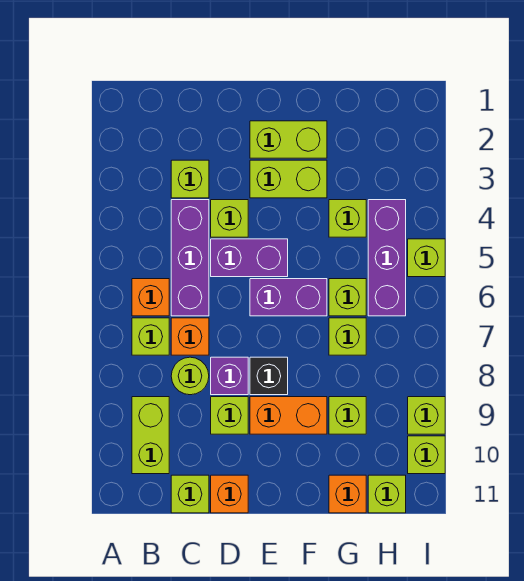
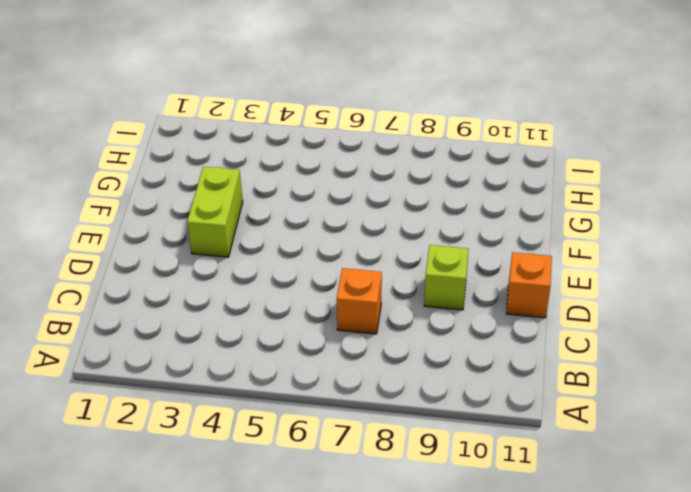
none -> orange 1x1 brick [132,279,169,316]
none -> lime 1x1 brick [132,318,169,355]
none -> lime 1x2 brick [132,397,169,474]

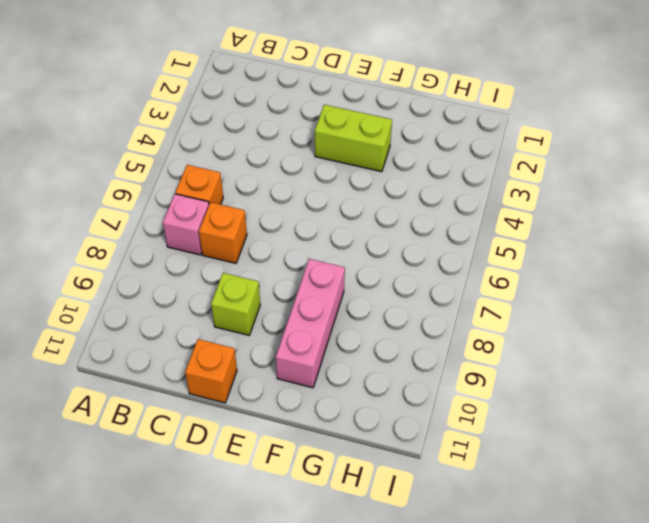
pink 1x1 brick [163,194,209,255] -> lime 1x1 brick [132,318,169,355]
pink 1x3 brick [276,259,345,388] -> orange 1x2 brick [250,397,327,434]
none -> lime 1x2 brick [132,397,169,474]
none -> lime 1x1 brick [171,160,209,198]
none -> purple 1x3 brick [171,200,209,316]

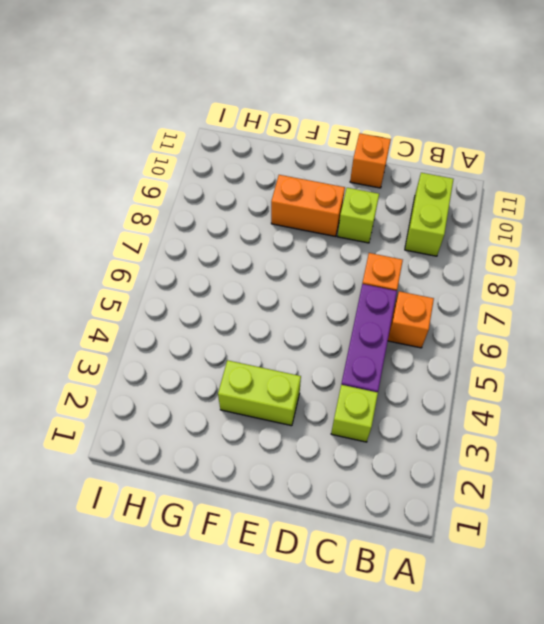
none -> lime 1x1 brick [132,318,169,355]
none -> lime 1x1 round brick [171,357,209,395]
none -> lime 1x1 brick [171,475,209,513]

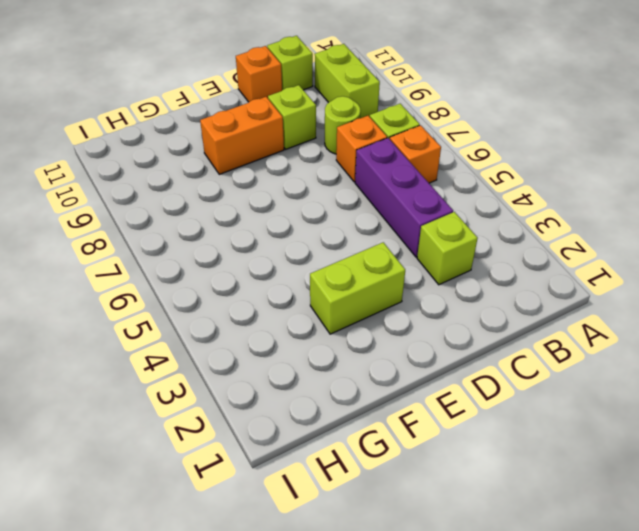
none -> lime 1x1 brick [211,200,248,237]
none -> purple 1x2 brick [211,239,288,277]
none -> purple 1x1 brick [211,357,248,395]

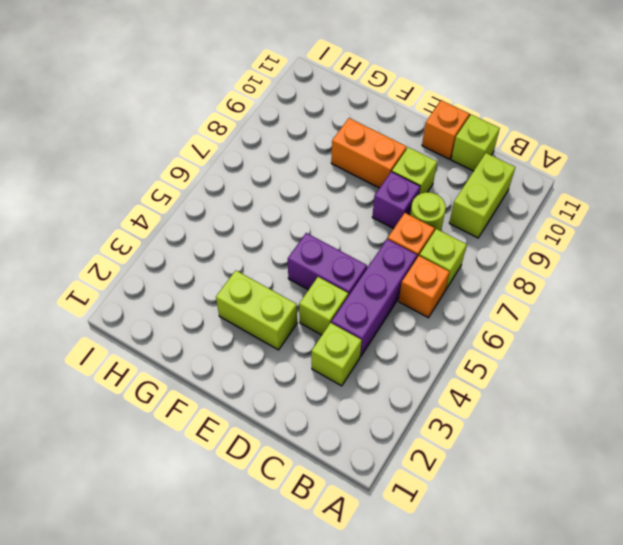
none -> lime 1x2 brick [250,121,327,158]
none -> purple 1x2 brick [250,279,327,316]
none -> black 1x1 brick [250,357,288,395]

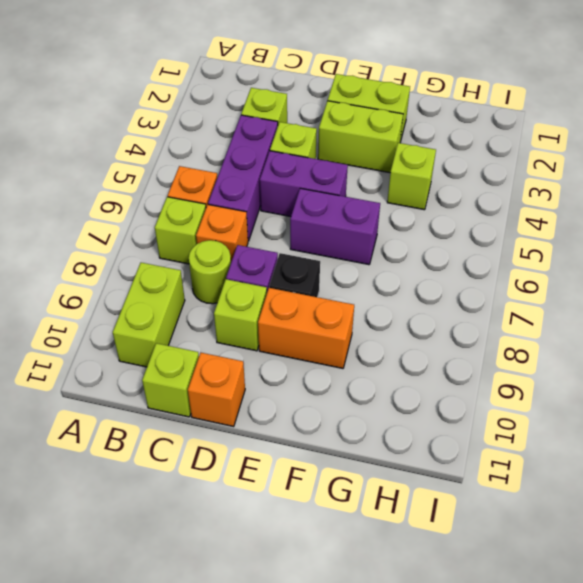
none -> lime 1x1 brick [329,279,366,316]
none -> lime 1x1 brick [329,318,366,355]
none -> lime 1x1 brick [329,397,366,434]

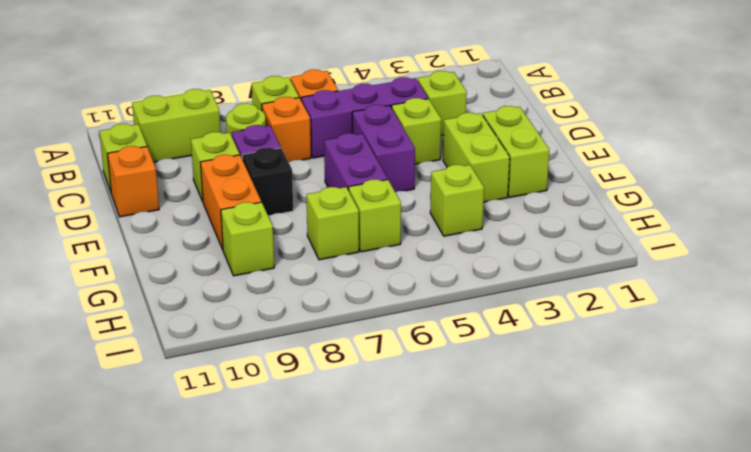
none -> orange 1x1 brick [329,475,366,513]
none -> purple 1x3 brick [368,200,406,316]
none -> lime 1x1 brick [368,475,406,513]

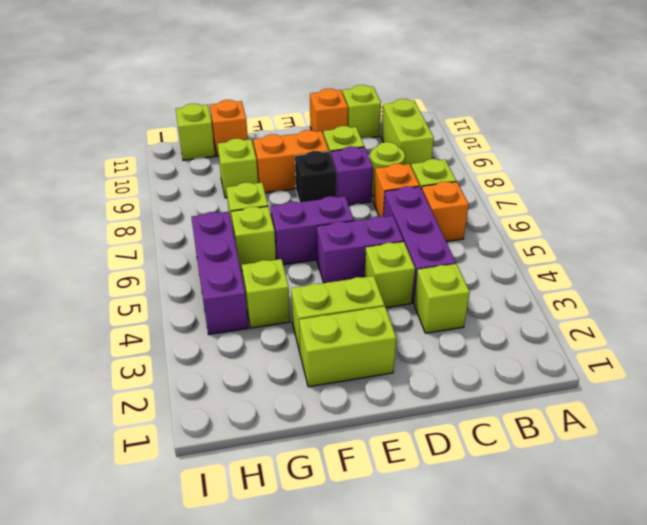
none -> lime 1x1 brick [408,239,445,277]
none -> lime 1x1 brick [408,397,445,434]
none -> lime 1x1 brick [408,436,445,474]

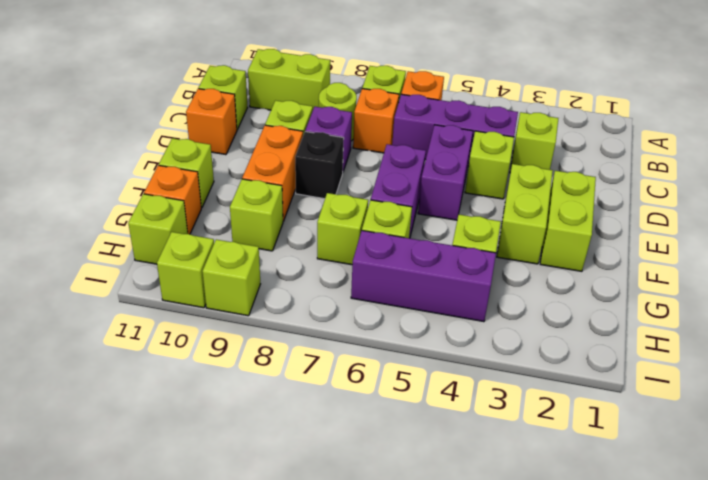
lime 1x1 brick [159,138,214,208] -> lime 1x1 brick moved to [408,239,445,277]

